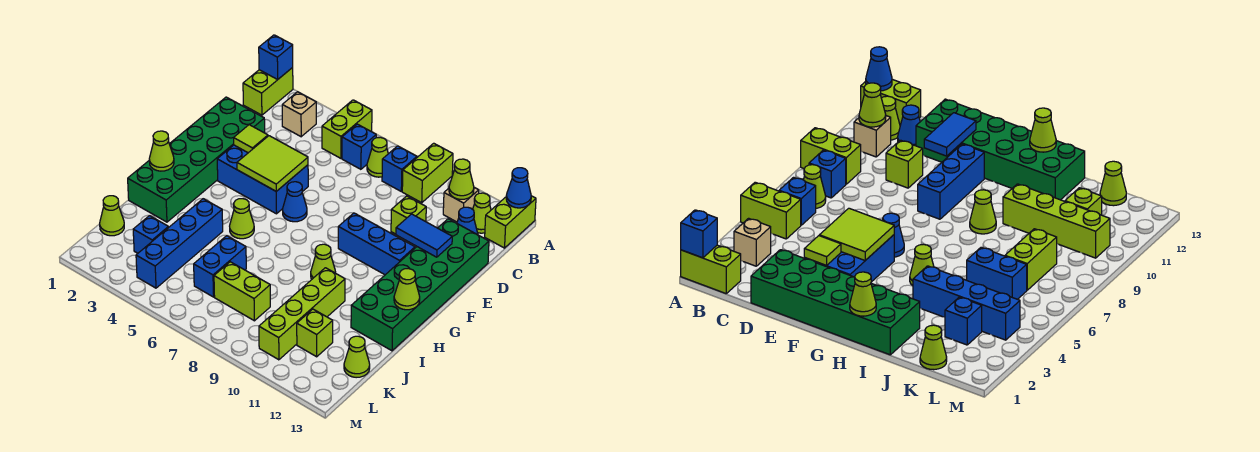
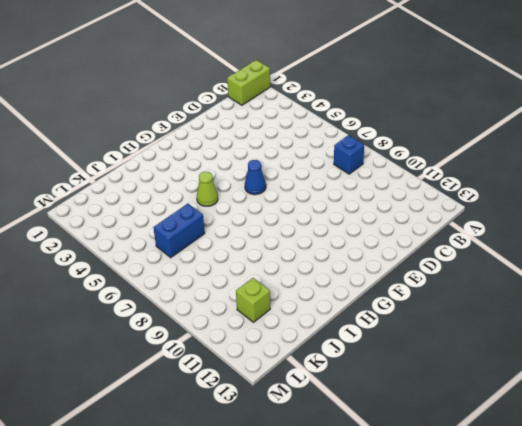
none -> lime 1x2 brick [322,100,372,158]
none -> lime 1x2 brick [402,143,453,203]
none -> lime 1x2 brick [485,196,536,248]
none -> tan 1x1 brick [282,92,316,137]

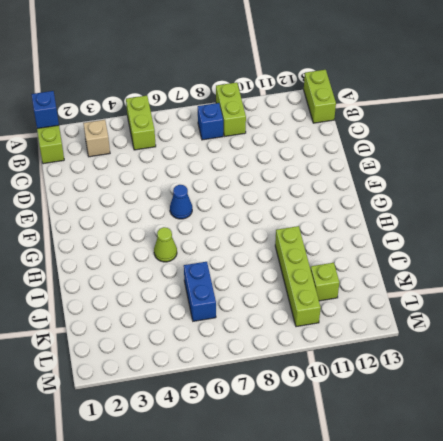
none -> blue 1x1 brick [342,124,376,169]
none -> lime 1x1 cone [367,137,388,177]
none -> tan 1x1 brick [443,187,479,222]
none -> lime 1x1 cone [473,193,491,233]

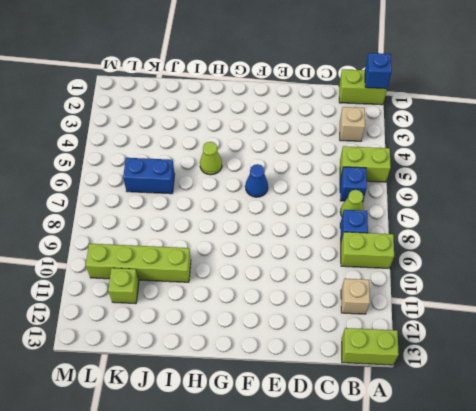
none -> lime 1x1 cone [473,193,491,233]
none -> blue 1x1 cone [457,207,478,235]
none -> green 2x6 brick [128,97,265,222]
none -> lime 1x1 brick [391,196,426,234]

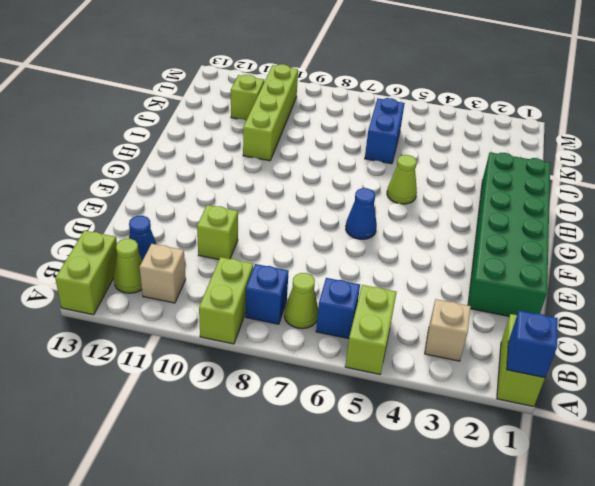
none -> green 2x6 brick [351,219,489,351]
none -> blue 2x3 brick [217,145,308,214]
none -> blue 1x3 brick [338,213,415,275]
none -> lime 1x1 cone [311,244,336,279]

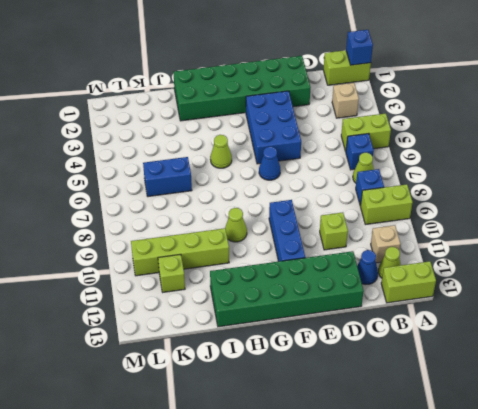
none -> blue 1x4 brick [136,199,223,288]
none -> lime 1x1 cone [100,196,124,236]
none -> blue 1x1 brick [133,216,169,253]
none -> lime 1x2 brick [214,262,270,321]

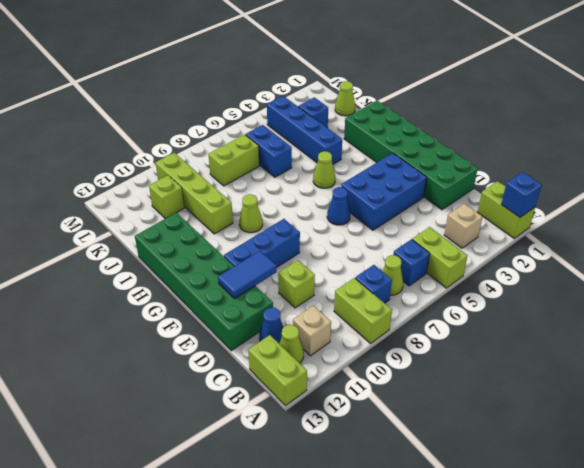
none -> lime 1x1 cone [344,336,370,378]
none -> blue 1x1 cone [506,168,531,208]
none -> lime 1x1 cone [449,159,474,199]
none -> lime 1x1 tile [234,125,268,153]

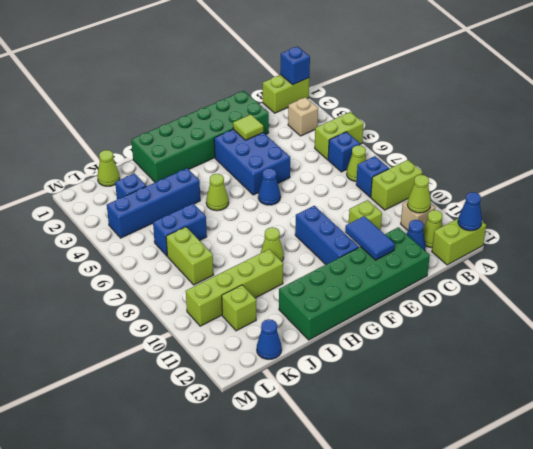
blue 1x1 cone [257,319,282,359] -> lime 1x1 cone [344,336,370,378]
none -> lime 2x2 tile [237,136,308,191]
none -> lime 1x1 cone [149,131,174,171]
none -> lime 1x1 cone [394,269,420,310]

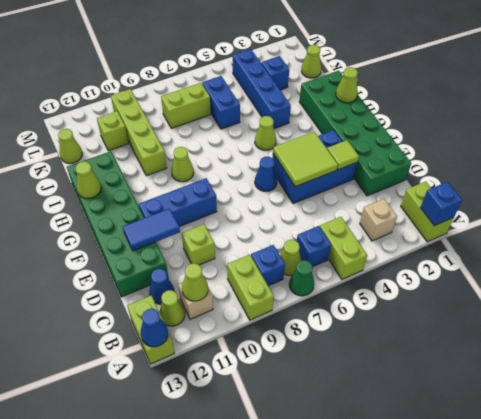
green 1x1 cone [289,260,314,296] -> none

